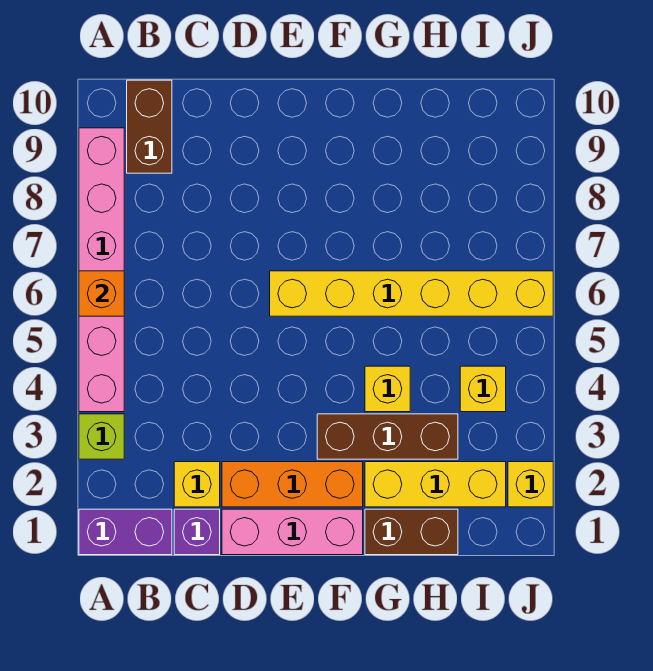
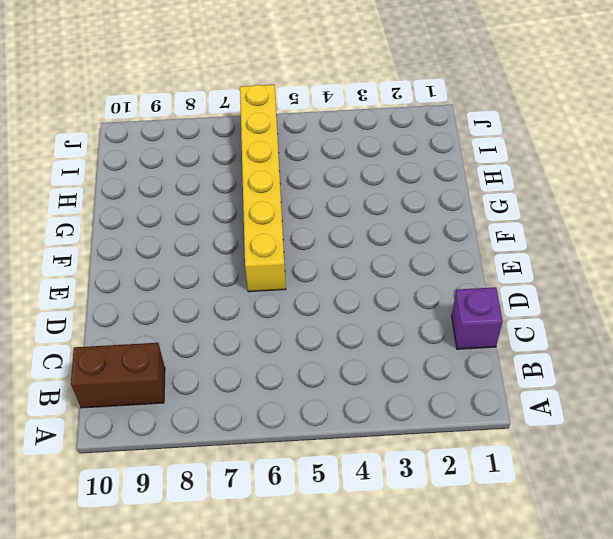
none -> purple 1x2 brick [79,509,172,555]
none -> lime 1x1 brick [79,414,124,459]
none -> pink 1x6 brick [79,128,124,412]

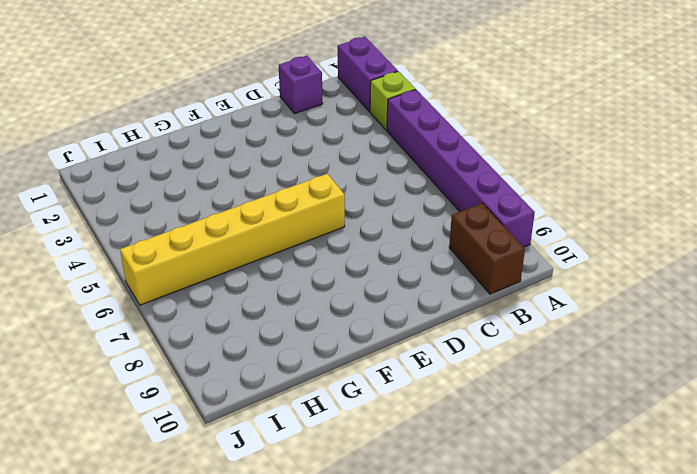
purple 1x2 brick [338,37,398,112] -> purple 1x2 brick turned to [79,509,172,555]
purple 1x6 brick [387,89,535,247] -> pink 1x6 brick [79,128,124,412]
none -> yellow 1x1 brick [174,462,220,507]
none -> pink 1x3 brick [222,509,363,555]
none -> orange 1x3 brick [222,462,363,507]

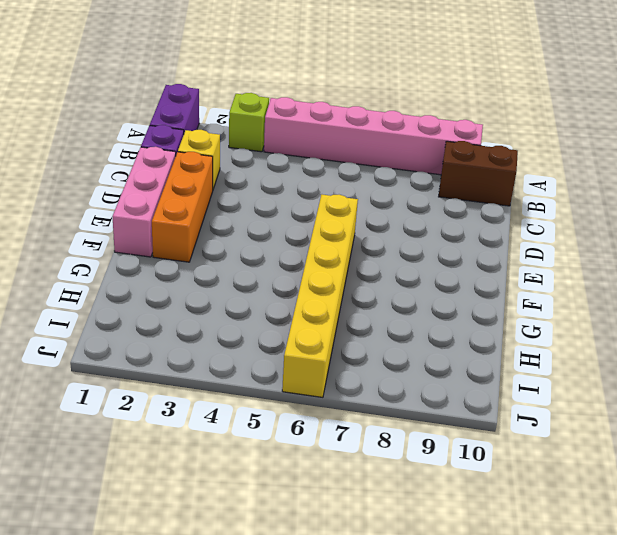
none -> brown 1x3 brick [317,414,458,459]
none -> brown 1x2 brick [365,509,458,555]
none -> yellow 1x3 brick [365,462,506,507]

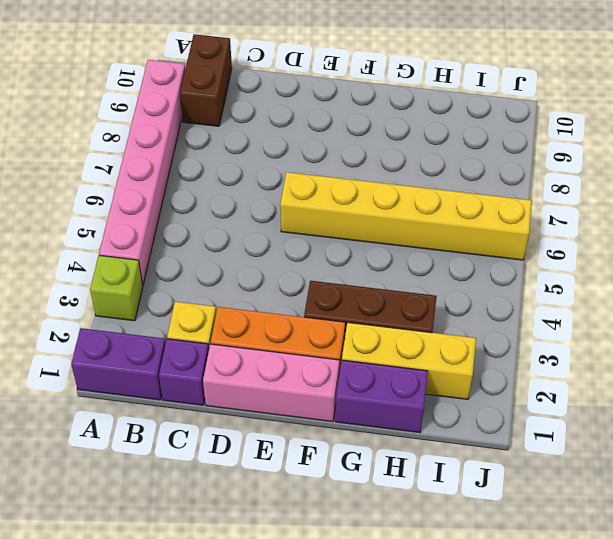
purple 1x2 brick [335,360,428,433] -> brown 1x2 brick [365,509,458,555]
none -> yellow 1x1 brick [365,366,410,412]
none -> yellow 1x1 brick [460,366,506,412]
none -> yellow 1x1 brick [508,462,553,507]

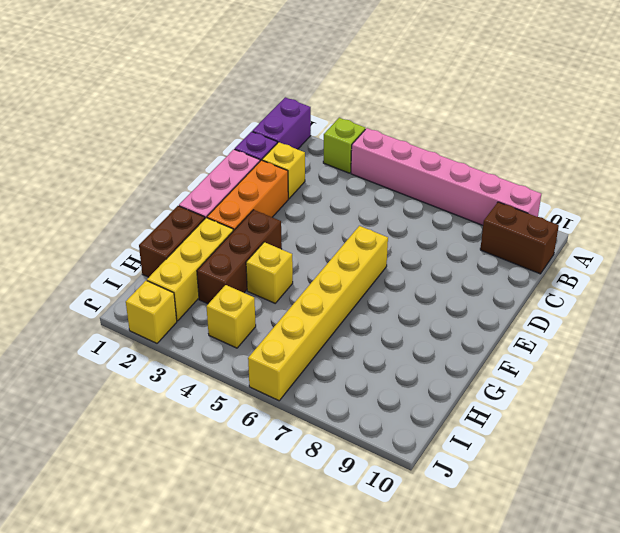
none -> orange 1x1 brick [79,271,124,316]

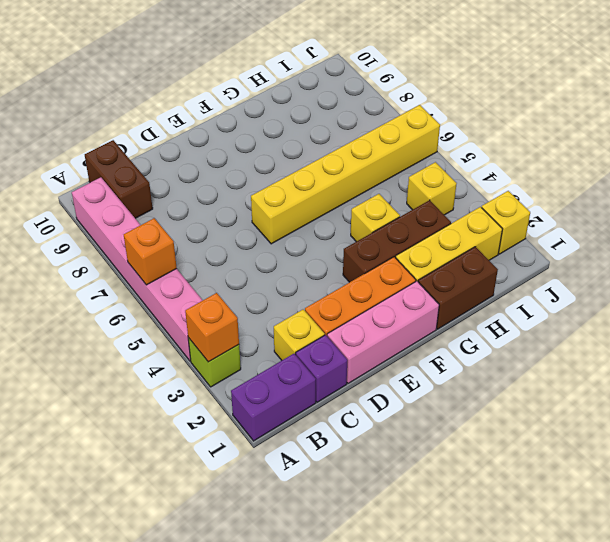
orange 1x1 brick [185,293,239,362] -> none

